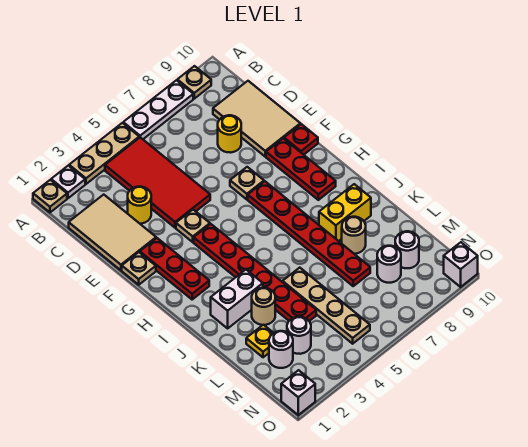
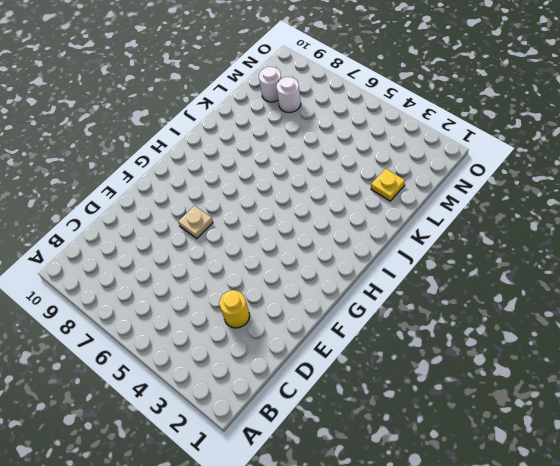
none -> tan 1x1 plate [33,180,67,212]
none -> white 1x1 plate [51,166,85,198]
none -> tan 1x3 plate [69,123,139,184]
none -> white 1x3 plate [123,80,193,139]

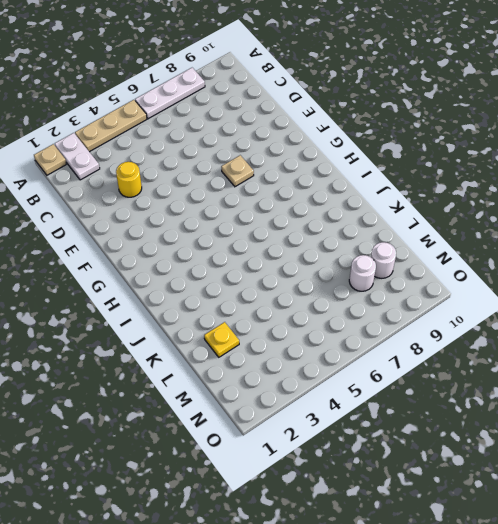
white 1x2 plate [55,133,100,180] -> white 1x1 plate [51,166,85,198]
none -> tan 1x1 plate [177,66,211,99]
none -> red 2x4 tile [105,137,210,228]
none -> tan 2x3 tile [69,195,156,270]
none -> tan 2x3 tile [213,81,300,156]

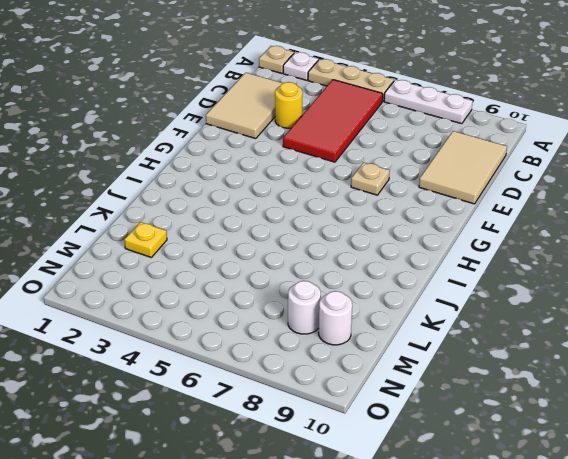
none -> tan 1x1 plate [177,66,211,99]
none -> yellow 1x1 round brick [218,115,241,153]
none -> tan 1x1 plate [122,252,156,285]
none -> red 1x3 plate [140,238,209,299]

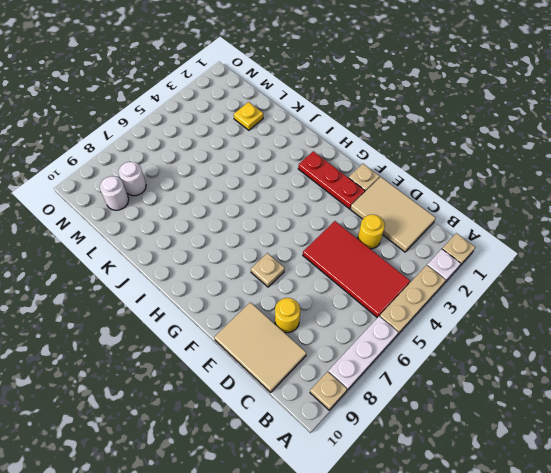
none -> tan 1x1 plate [176,210,210,242]
none -> red 1x3 plate [266,138,336,200]
none -> red 1x1 plate [284,124,318,155]
none -> red 1x6 plate [194,224,316,321]

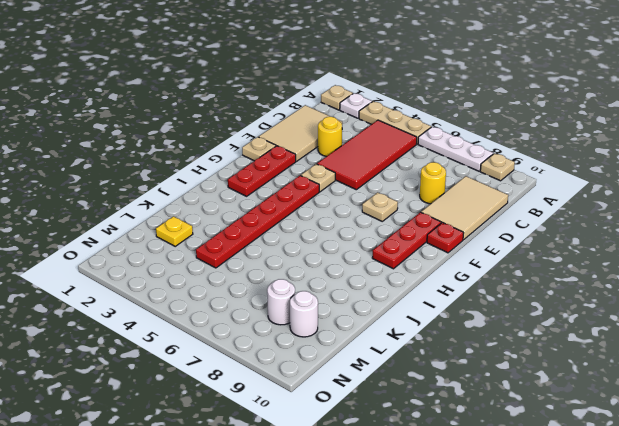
none -> red 1x6 plate [248,181,370,286]
none -> white 1x2 brick [211,270,263,328]
none -> yellow 1x2 brick [319,184,371,241]
none -> tan 1x1 round brick [252,288,275,325]

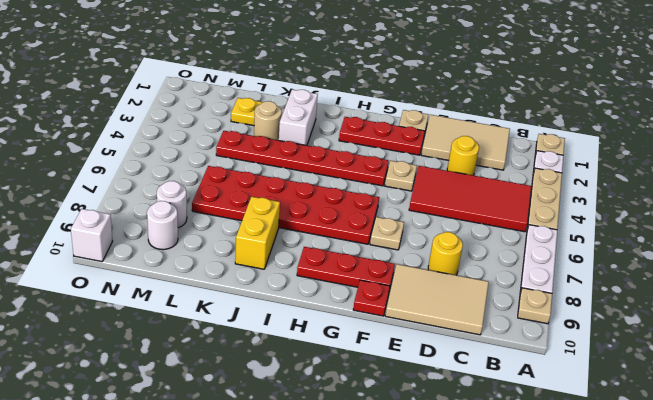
red 2x6 plate [192,166,379,244] -> red 1x6 plate [248,181,370,286]
none -> tan 1x4 plate [283,268,370,344]
none -> tan 1x1 round brick [342,217,366,254]
none -> white 1x1 round brick [269,331,293,368]
none -> white 1x1 round brick [287,317,311,354]

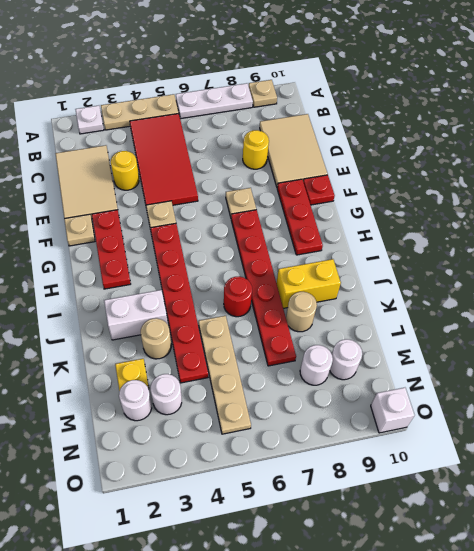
red 1x1 round brick [224,276,252,317] -> none
none -> tan 1x1 plate [33,180,67,212]
none -> white 1x1 brick [281,370,315,415]

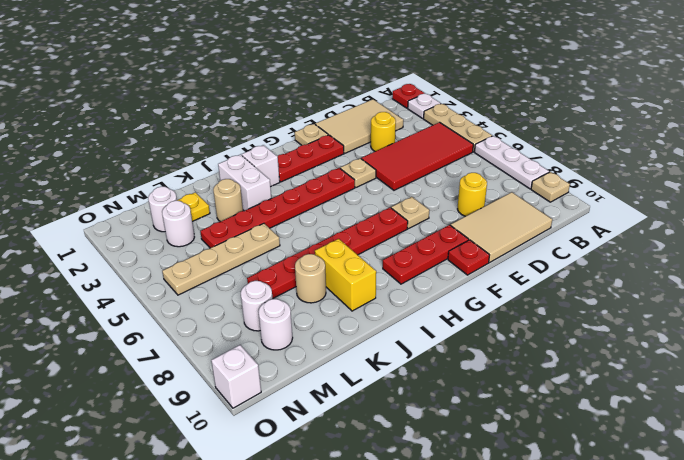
red 1x1 plate [392,84,425,108] -> tan 1x1 plate [33,180,67,212]
white 1x1 brick [242,145,280,187] -> white 1x1 brick moved to [281,370,315,415]

